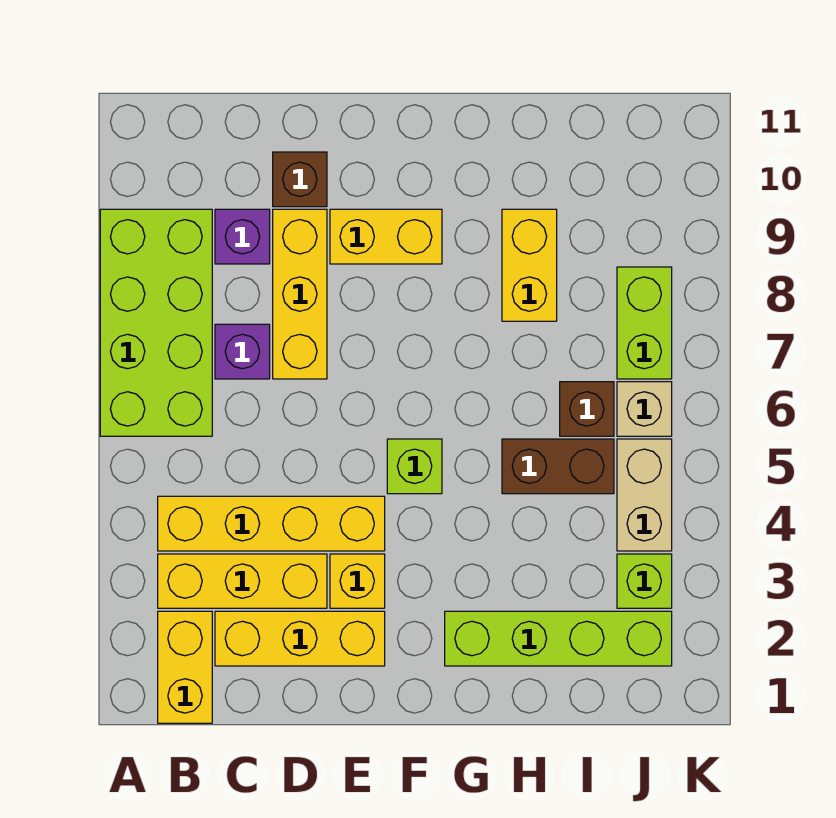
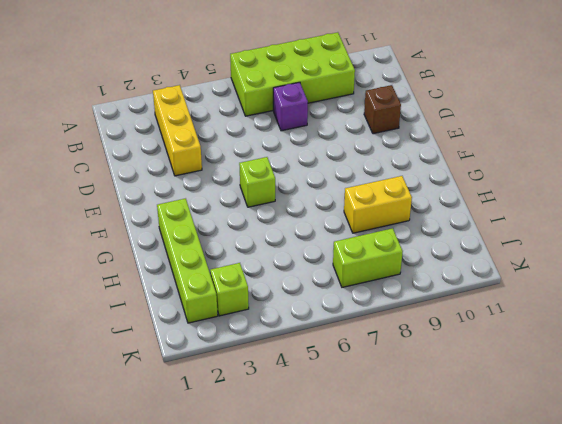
none -> yellow 1x2 brick [158,611,212,723]
none -> yellow 1x4 brick [158,496,385,551]
none -> yellow 1x3 brick [215,611,385,666]

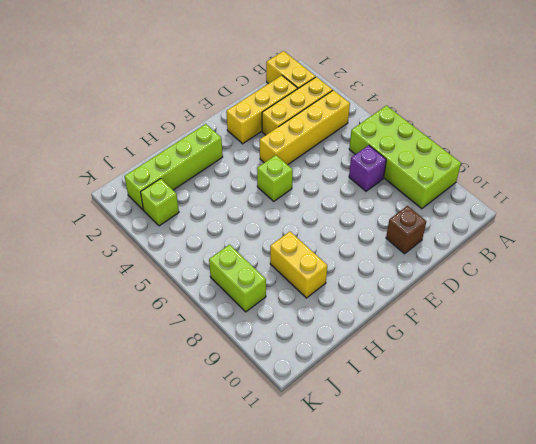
none -> purple 1x1 brick [215,209,270,264]
none -> yellow 1x3 brick [273,209,327,379]
none -> yellow 1x1 brick [330,554,385,608]

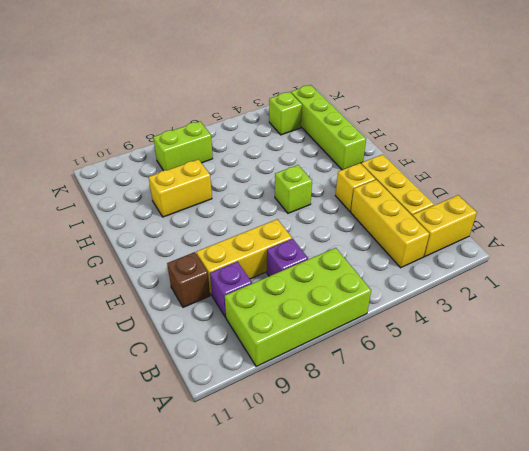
none -> yellow 1x4 brick [158,496,385,551]
none -> yellow 1x2 brick [330,209,442,264]
none -> brown 1x2 brick [502,439,614,494]

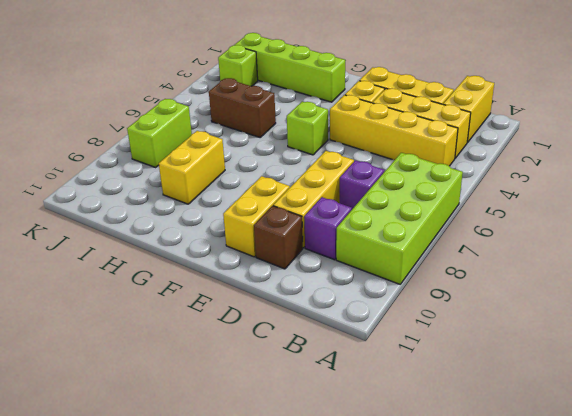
yellow 1x2 brick [223,176,290,257] -> yellow 1x2 brick turned to [330,209,442,264]
none -> brown 1x1 brick [560,382,614,436]
none -> tan 1x2 brick [617,439,672,551]
none -> tan 1x1 brick [617,382,672,436]

